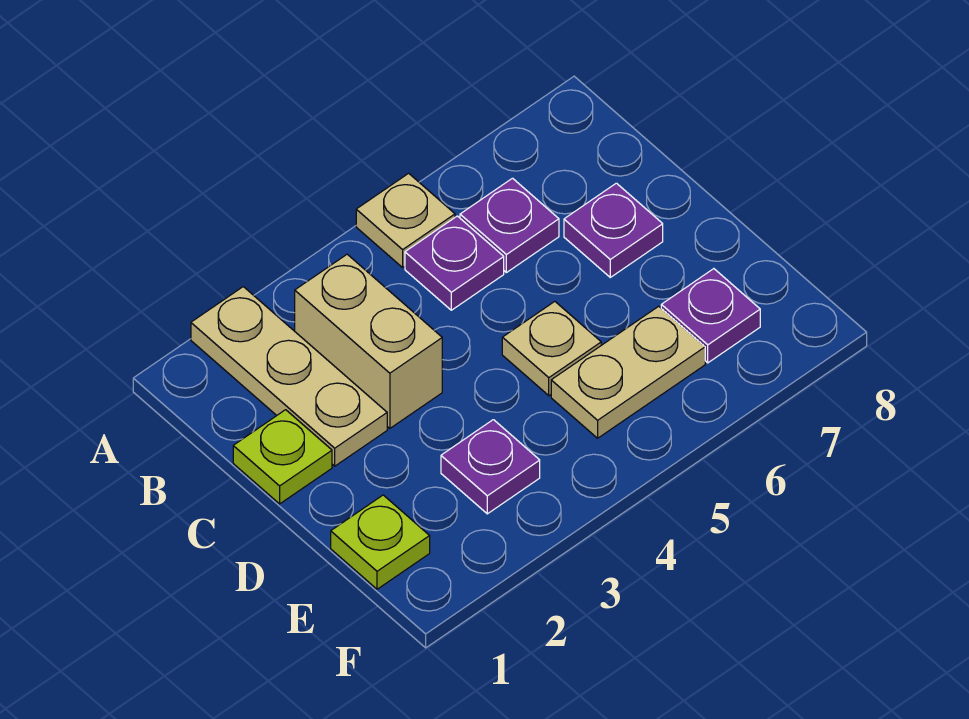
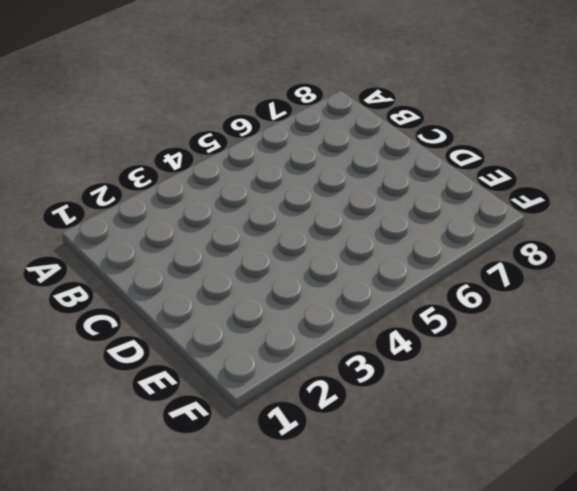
none -> tan 1x3 plate [191,287,387,466]
none -> tan 1x1 plate [356,173,455,267]
none -> tan 1x2 brick [295,254,442,428]

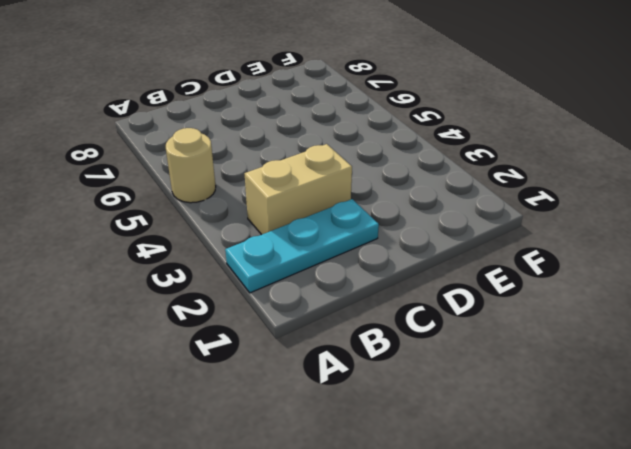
cyan 1x3 plate [225,199,379,293] -> tan 1x3 plate [191,287,387,466]
tan 1x1 round brick [166,128,216,203] -> tan 1x1 plate [356,173,455,267]
none -> purple 1x1 plate [405,216,504,310]
none -> purple 1x1 plate [460,178,559,273]
none -> lime 1x1 plate [233,410,332,504]

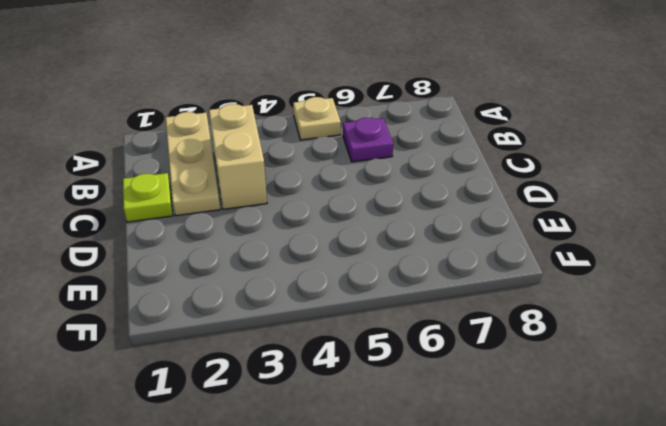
none -> purple 1x1 plate [405,216,504,310]
none -> purple 1x1 plate [564,183,663,277]
none -> tan 1x1 plate [502,302,601,396]

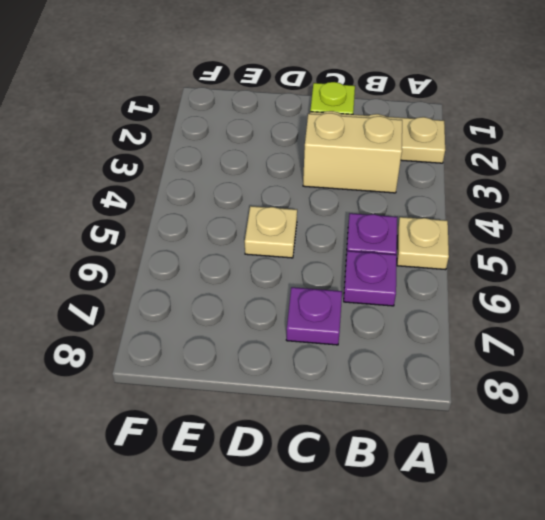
none -> lime 1x1 plate [331,495,430,589]
none -> purple 1x1 plate [441,420,540,514]
none -> tan 1x2 plate [551,306,705,438]

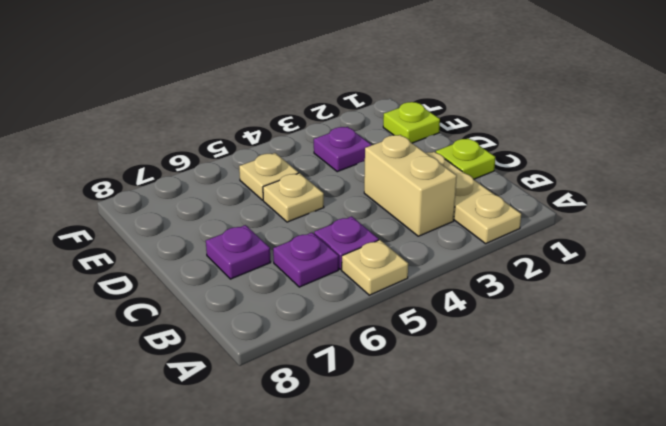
tan 1x1 plate [239,153,298,200] -> tan 1x2 plate [551,306,705,438]
none -> purple 1x1 plate [661,269,760,363]

